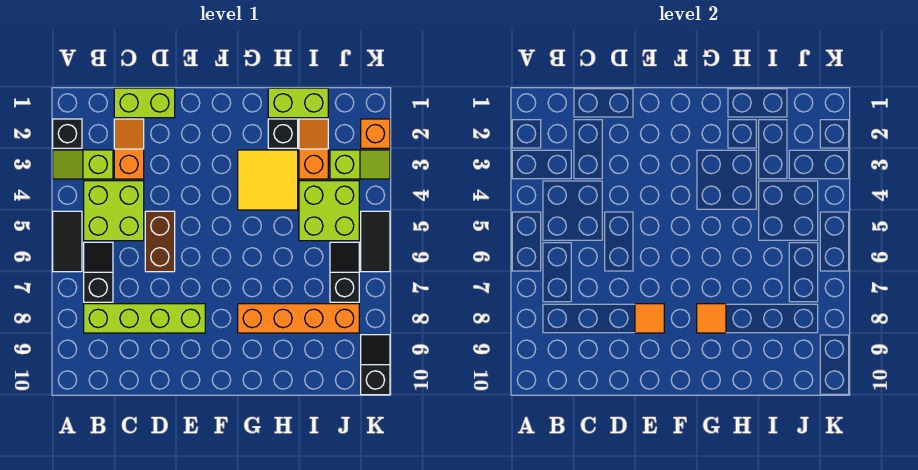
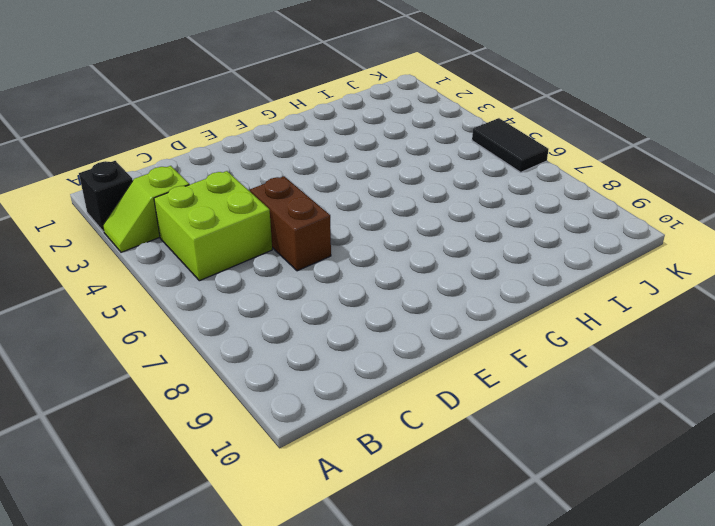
none -> black 1x2 tile [53,211,82,272]
none -> black 1x2 slope [84,242,113,302]
none -> lime 1x4 brick [84,304,205,333]

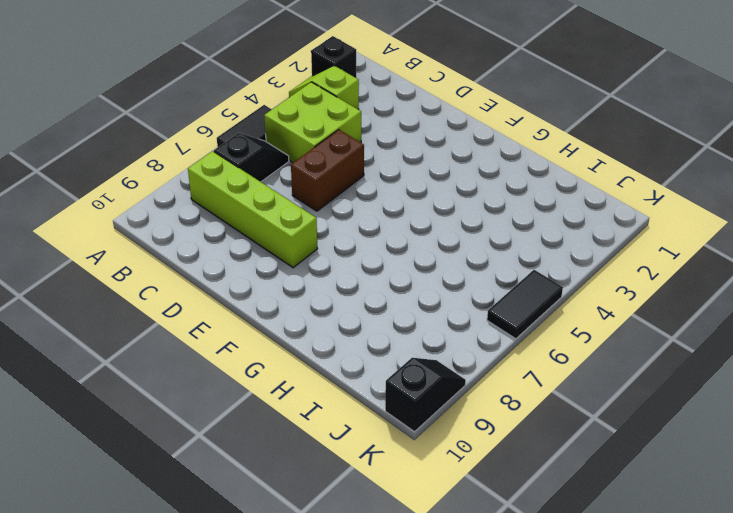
none -> lime 1x2 brick [114,88,175,118]
none -> orange 1x2 slope [114,119,144,179]
none -> yellow 2x2 tile [238,150,298,210]

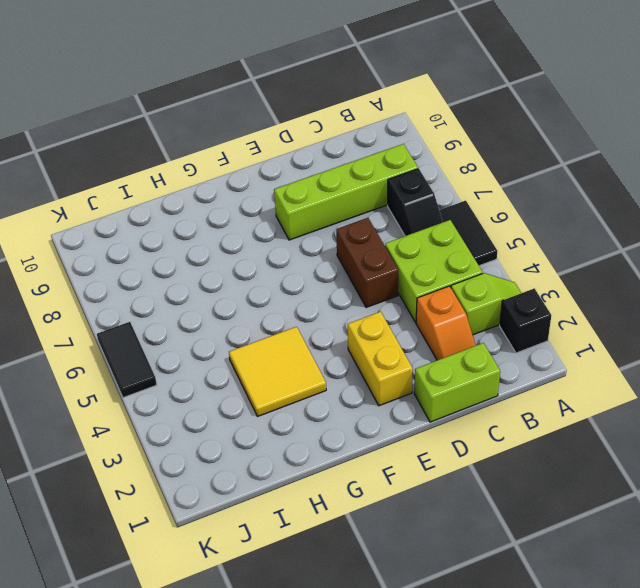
yellow 1x2 brick [348,312,413,406] -> none
none -> orange 1x4 brick [238,304,359,333]
none -> lime 1x2 brick [268,88,328,118]
none -> black 1x1 brick [268,119,298,148]

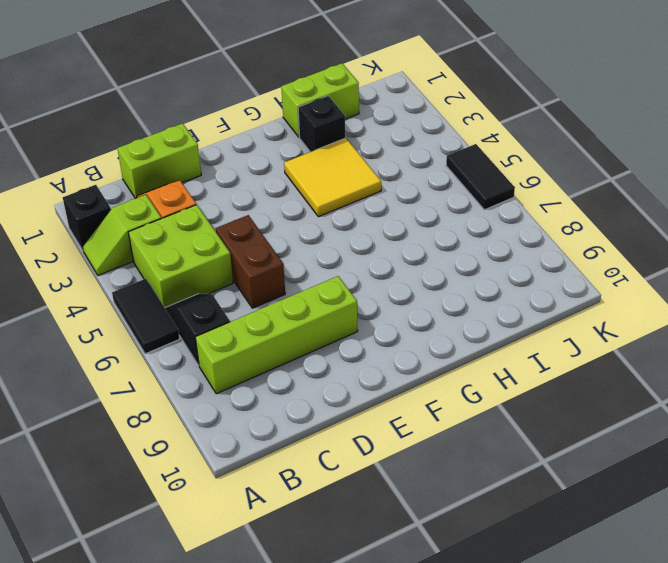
none -> orange 1x4 brick [238,304,359,333]
none -> orange 1x2 slope [299,119,328,179]
none -> lime 2x2 brick [299,181,359,241]

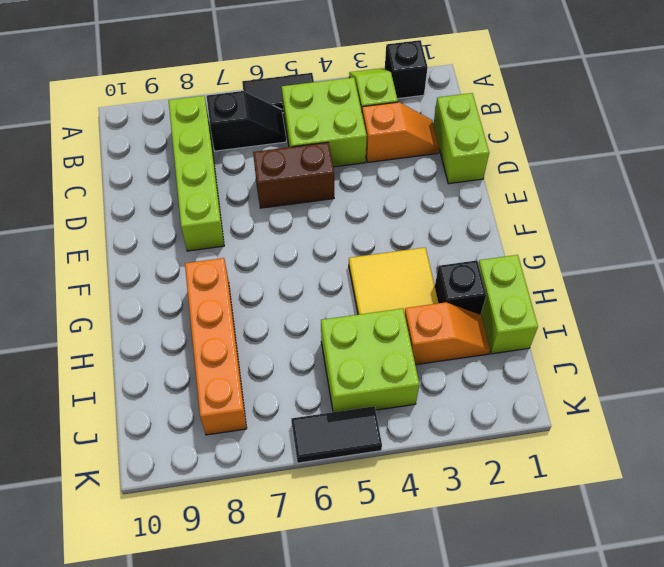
none -> lime 1x2 slope [330,150,390,179]
none -> black 1x2 slope [330,242,359,302]
none -> orange 1x1 brick [361,119,390,148]

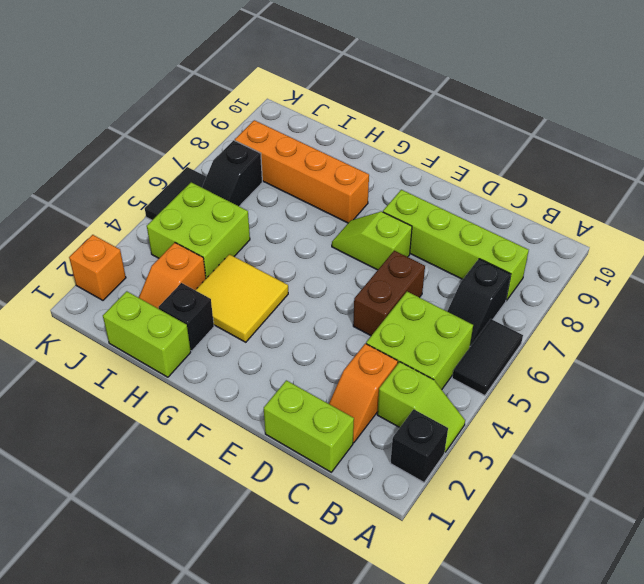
lime 1x2 slope [332,211,412,270] -> lime 1x2 slope moved to [330,150,390,179]
none -> black 1x2 slope [361,335,390,395]
none -> orange 1x1 tile [635,304,664,333]
none -> orange 1x1 tile [697,304,726,333]

